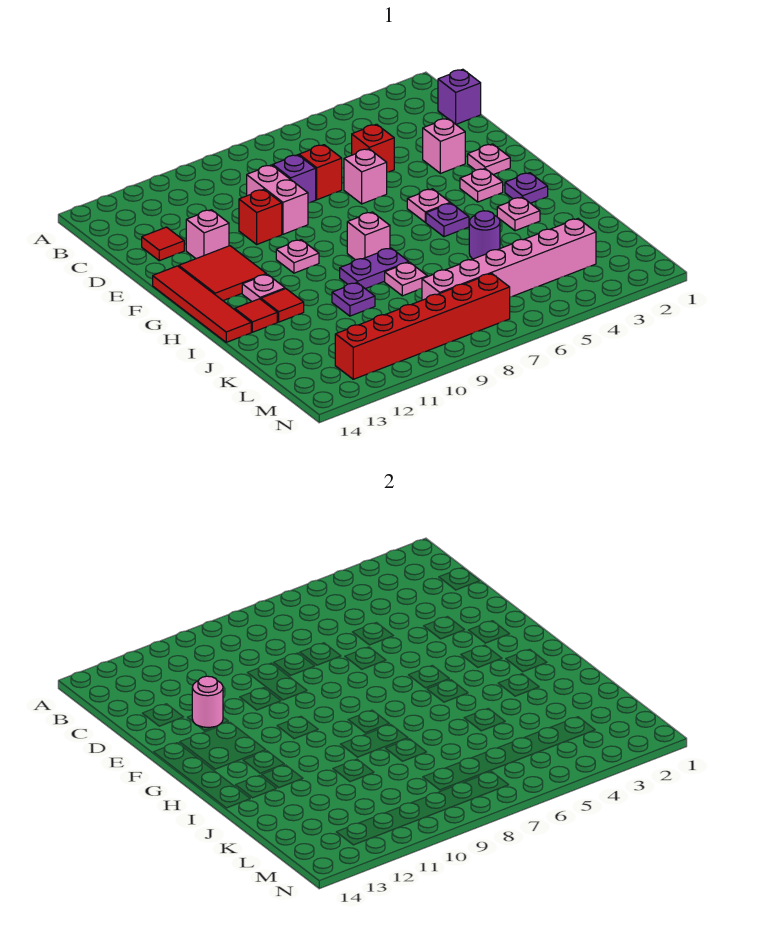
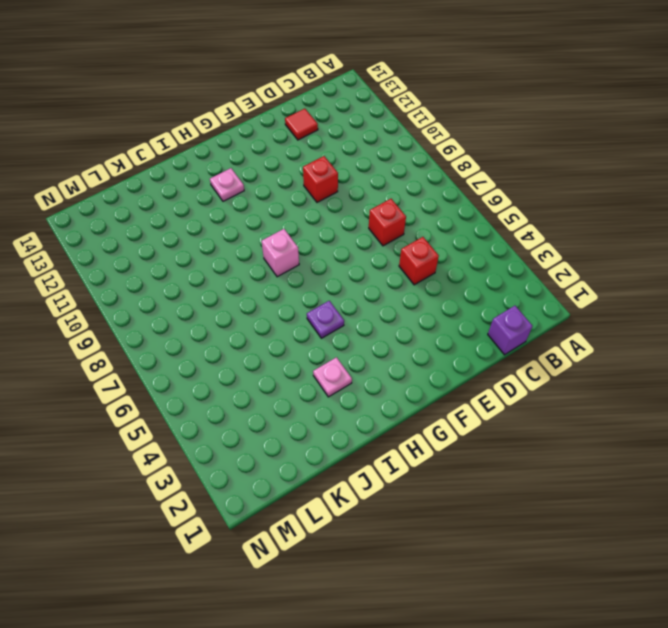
none -> purple 1x1 brick [273,155,316,203]
none -> pink 1x2 brick [247,165,308,234]
none -> pink 1x1 brick [423,118,465,173]
none -> pink 1x1 brick [344,149,387,204]

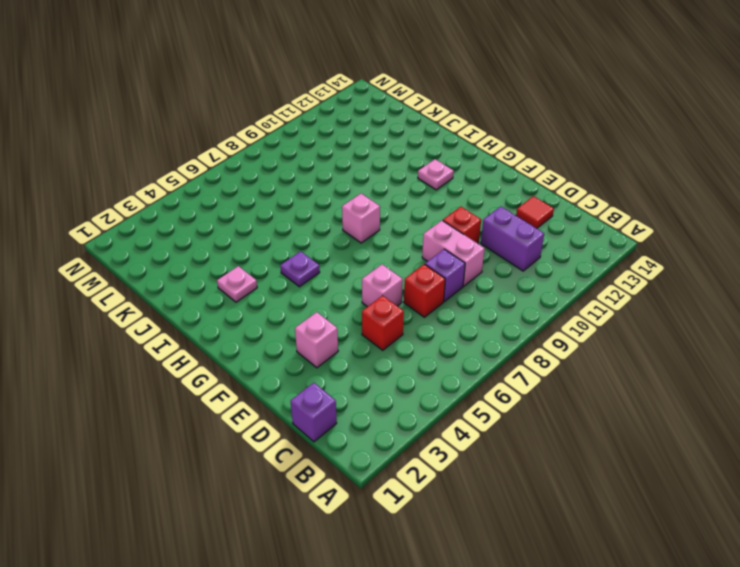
purple 1x2 brick [481,206,544,271] -> none
none -> pink 1x1 brick [186,210,229,259]
none -> pink 1x1 plate [468,144,510,175]
none -> red 2x2 tile [179,246,266,301]
none -> red 1x4 tile [153,266,251,342]

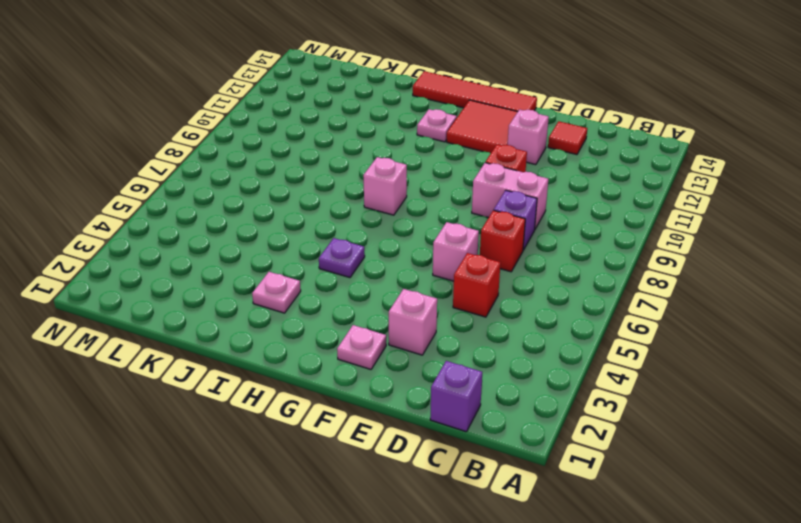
none -> pink 1x1 plate [460,169,503,202]
none -> pink 1x1 plate [407,189,450,222]
none -> pink 1x1 plate [276,240,319,273]
none -> purple 1x1 plate [505,173,548,203]

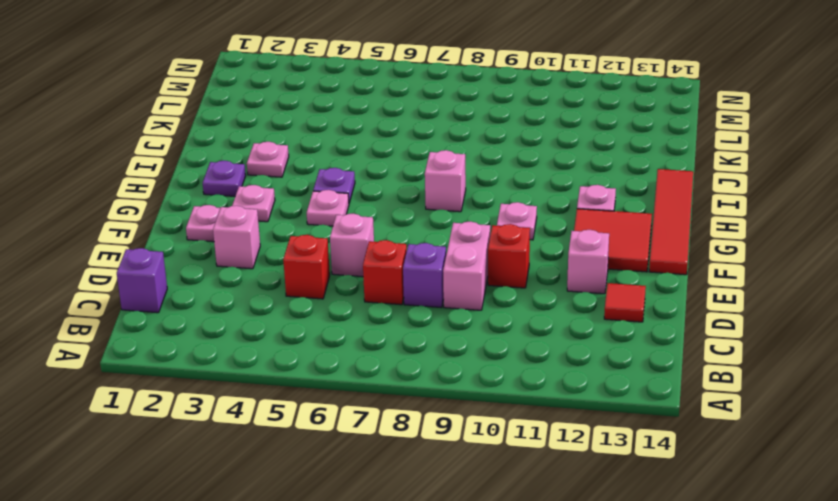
none -> purple 1x2 plate [340,248,409,289]
none -> red 1x1 tile [261,289,304,322]
none -> red 1x1 tile [235,299,277,332]
none -> purple 1x1 round brick [469,211,500,259]

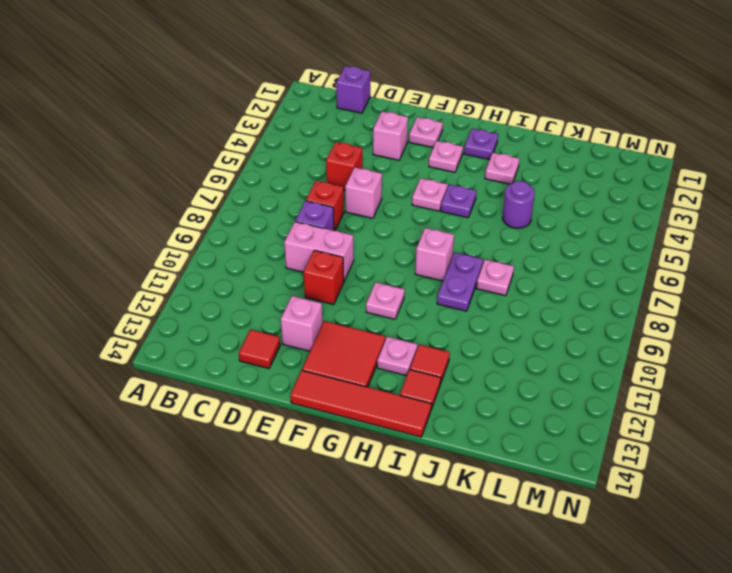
none -> purple 1x1 plate [332,283,375,316]
none -> pink 1x6 brick [422,219,596,300]
none -> red 1x6 brick [335,273,510,379]
none -> pink 1x1 round brick [192,676,223,727]

